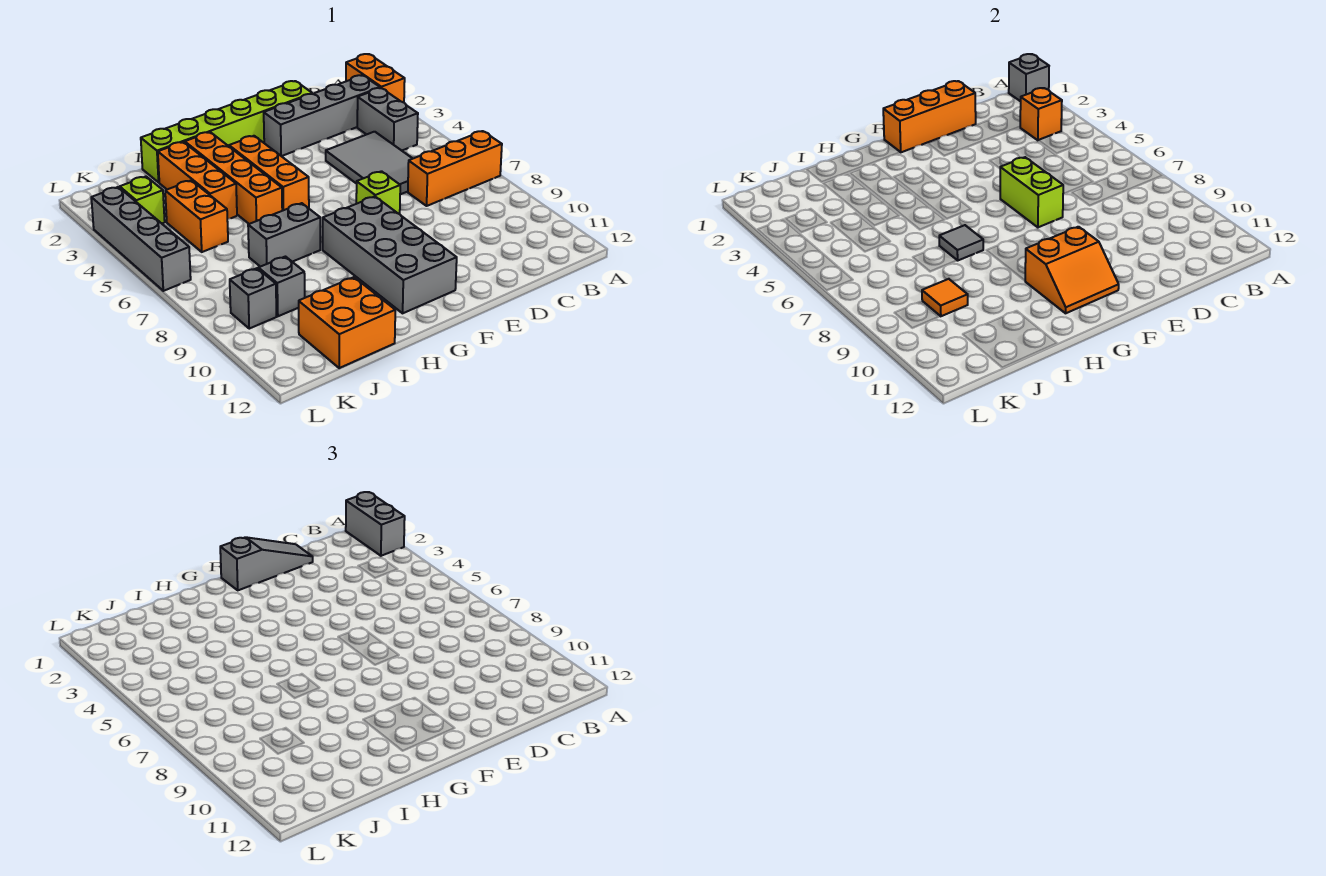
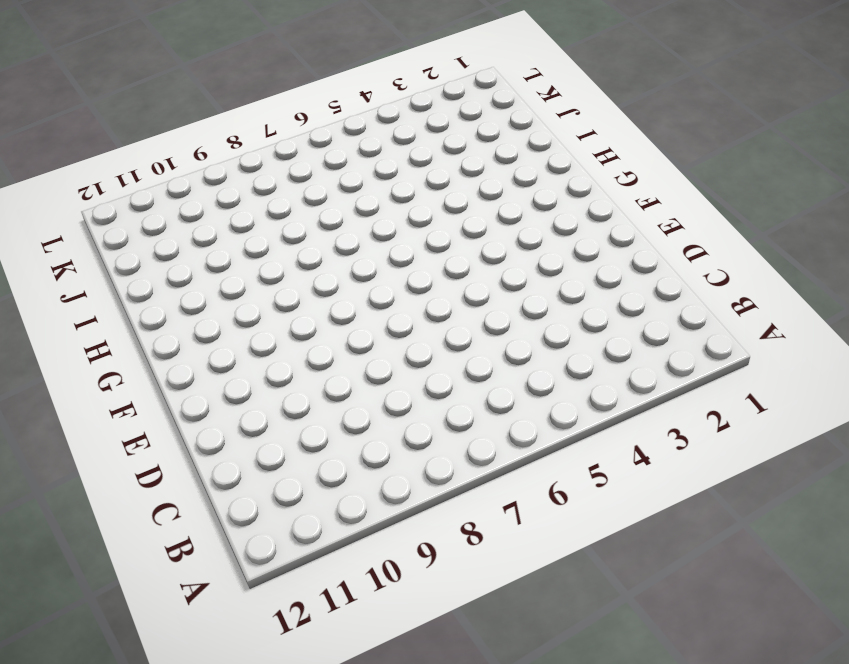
none -> orange 1x2 brick [346,54,405,102]
none -> orange 1x3 brick [408,131,502,206]
none -> grey 1x4 brick [264,75,380,156]

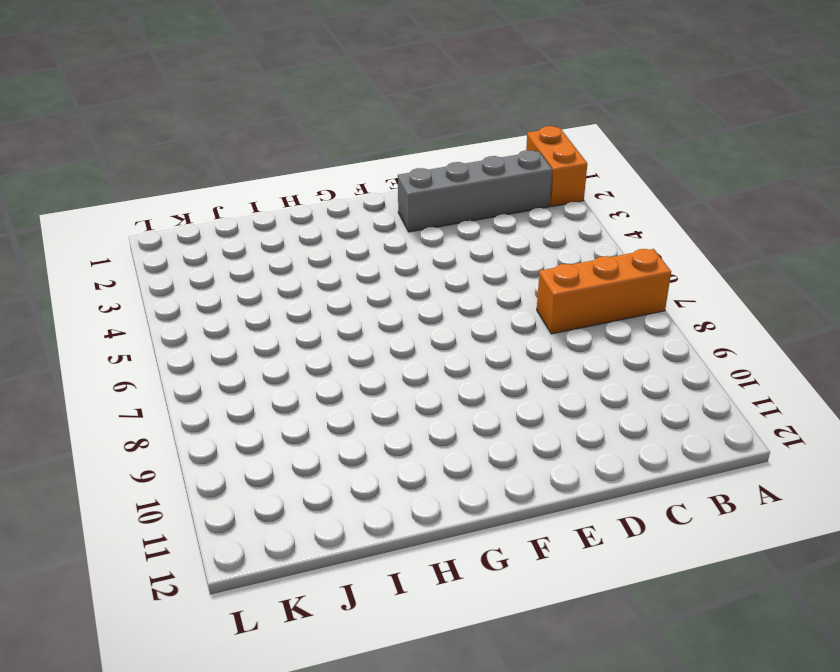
none -> grey 1x2 brick [357,88,418,151]
none -> grey 2x3 tile [326,132,413,195]
none -> lime 1x6 brick [141,81,312,182]

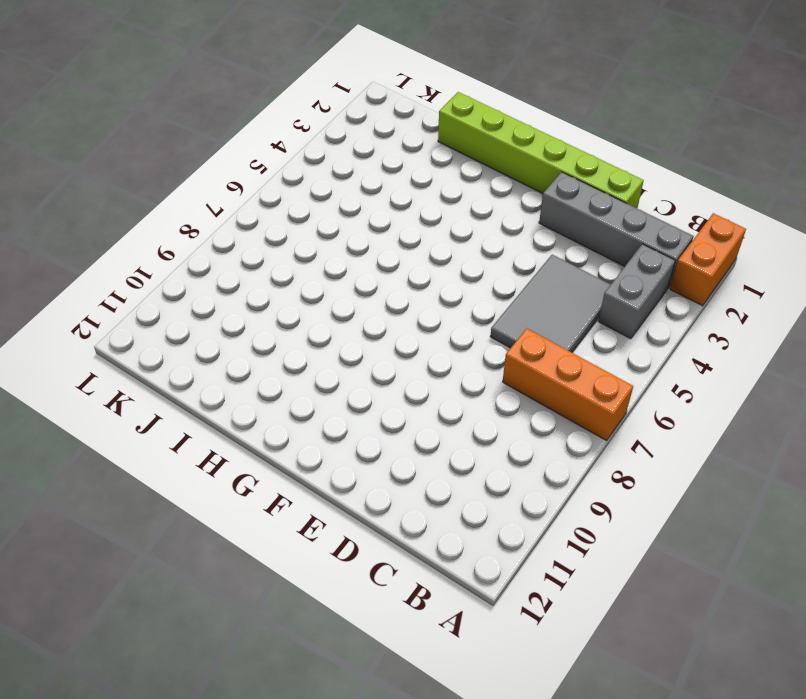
none -> lime 1x1 brick [356,171,400,214]
none -> grey 2x4 brick [323,197,457,313]
none -> orange 1x3 brick [229,136,309,211]

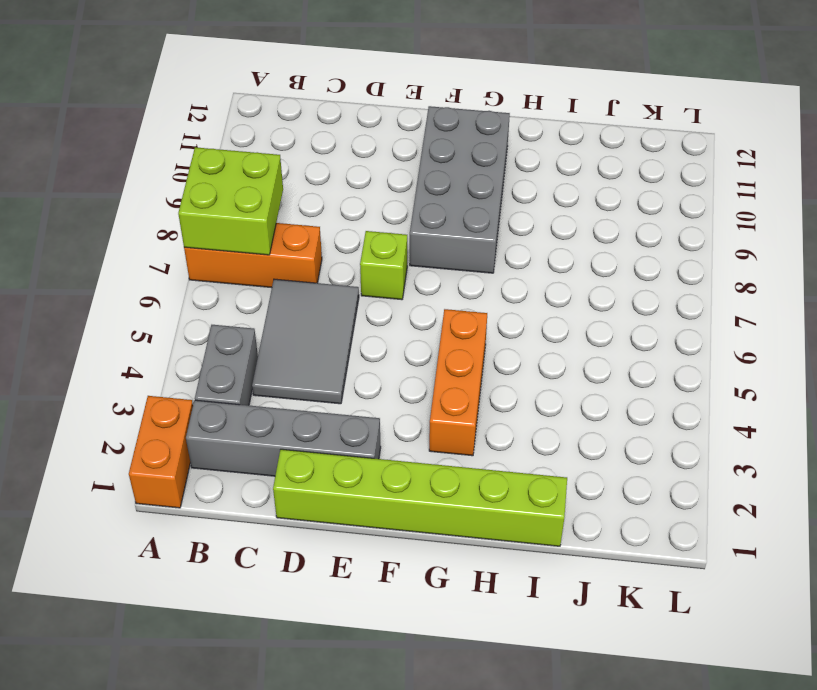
lime 2x2 brick [178,147,283,255] -> none
none -> orange 1x4 brick [185,132,282,224]
none -> grey 1x2 brick [248,203,320,267]
none -> orange 1x3 brick [158,142,237,219]

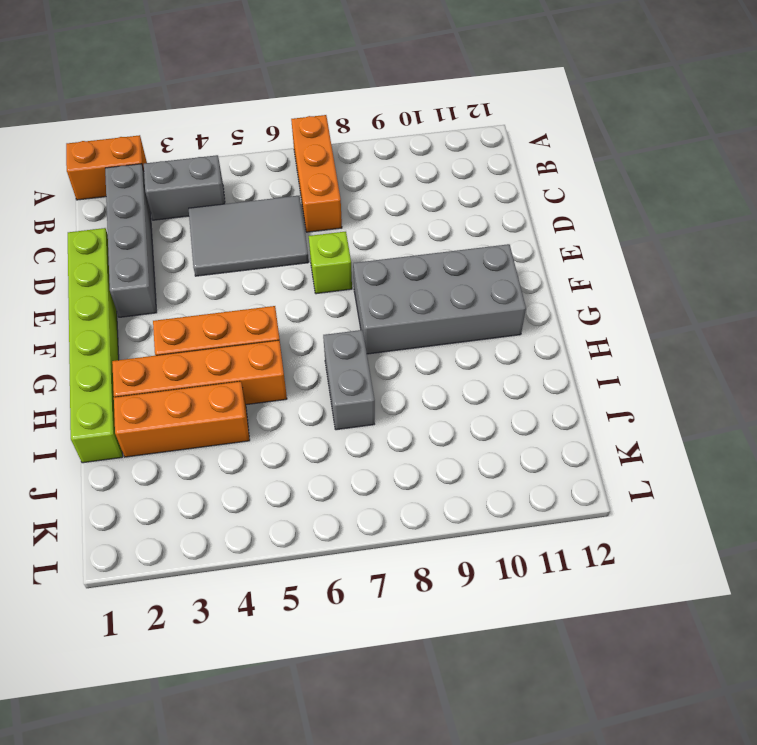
none -> orange 2x2 brick [299,277,395,368]
none -> orange 1x2 brick [165,180,228,252]
none -> grey 1x1 brick [258,257,305,316]

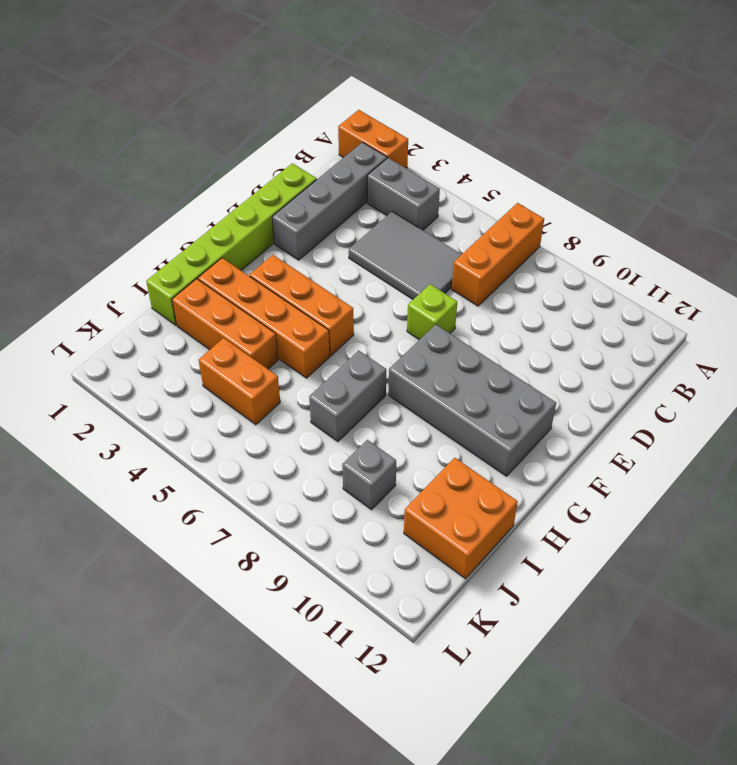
none -> lime 1x1 brick [120,176,165,223]
none -> grey 1x1 brick [230,268,276,329]
none -> grey 1x4 brick [91,187,191,291]

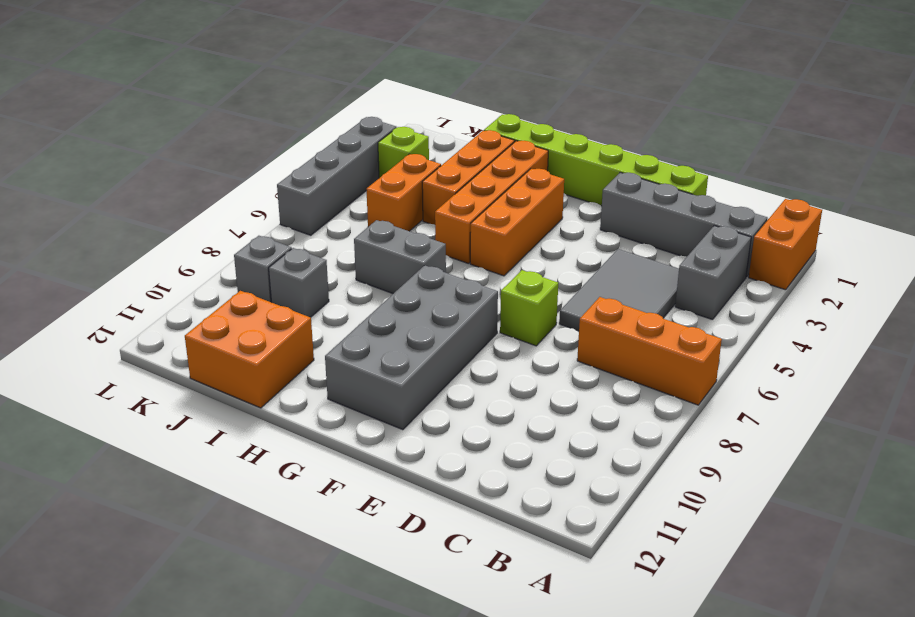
none -> grey 1x1 brick [1009,54,1049,101]
none -> orange 1x1 brick [1020,88,1062,140]
none -> orange 1x3 brick [883,81,976,152]

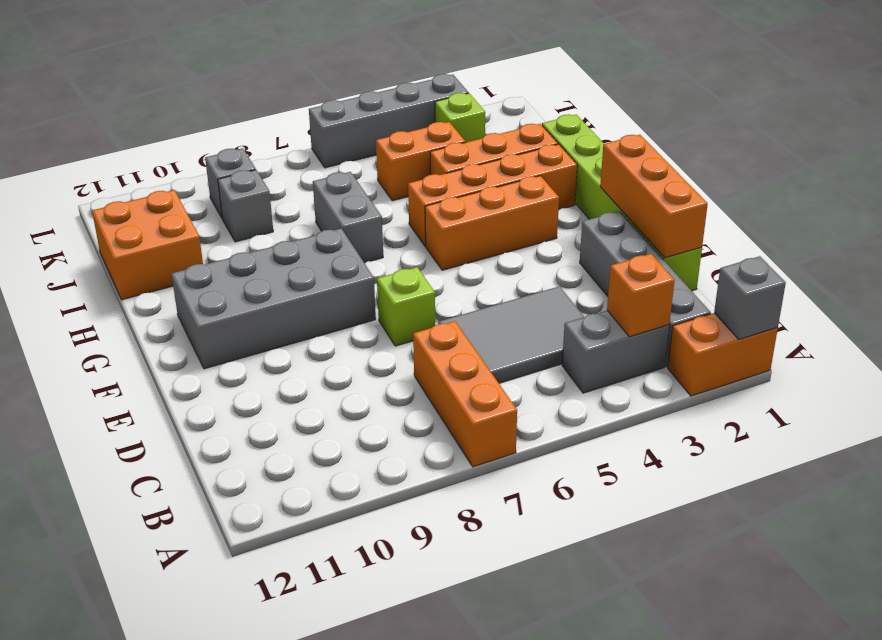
none -> lime 1x2 brick [1000,157,1063,227]
none -> orange 2x2 slope [1025,227,1119,313]
none -> grey 1x1 tile [939,225,983,261]

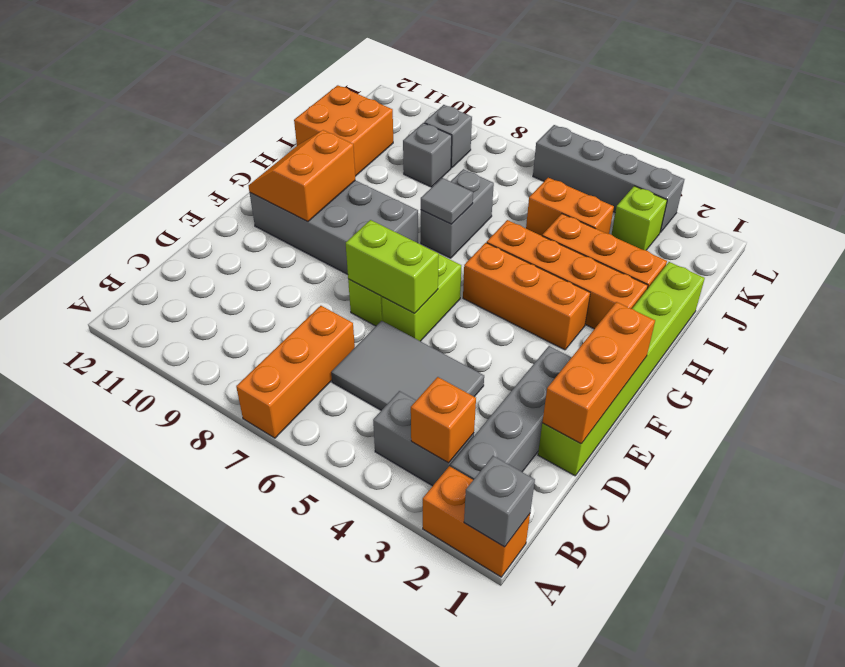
lime 1x2 brick [382,255,461,341] -> none
none -> orange 1x1 tile [922,279,968,316]
none -> grey 1x2 brick [346,492,405,556]
none -> grey 1x3 slope [220,537,313,590]

